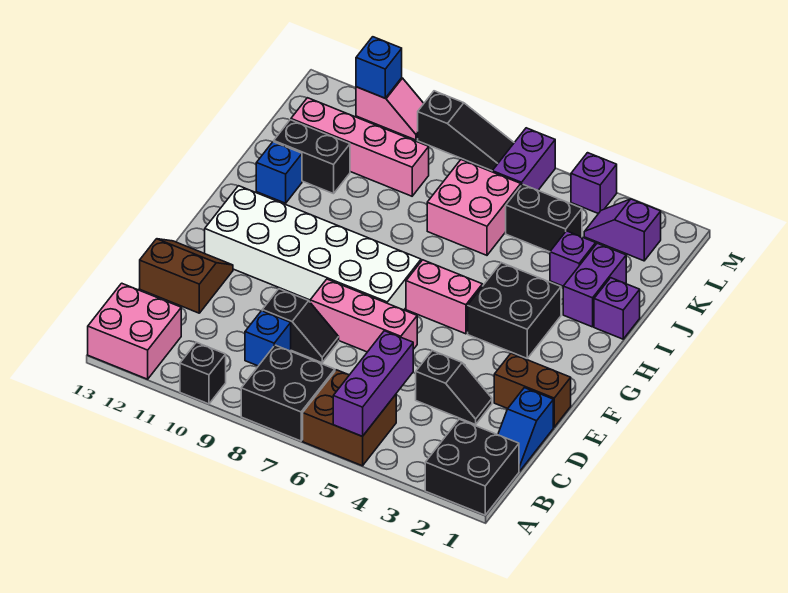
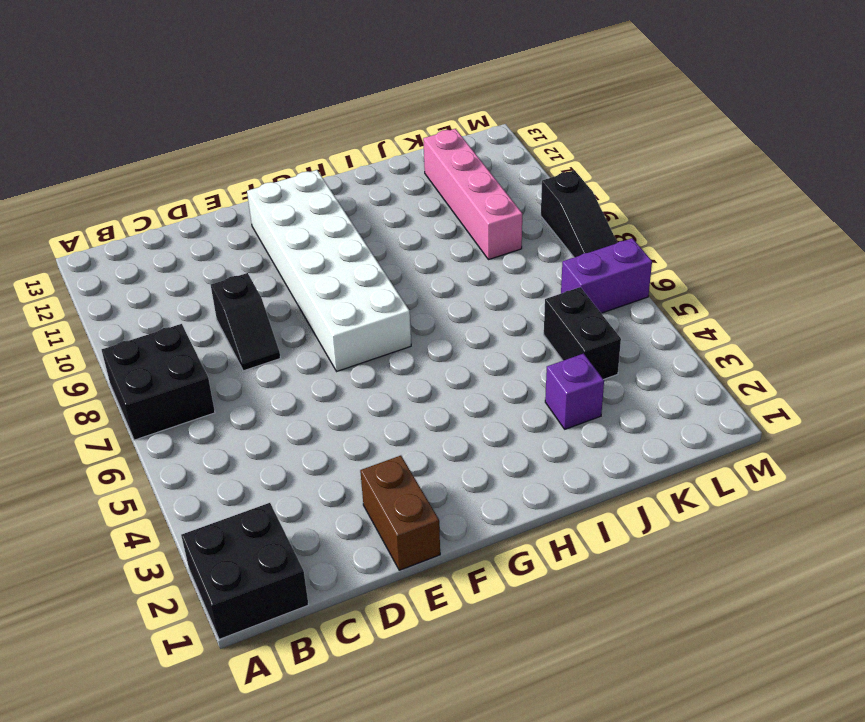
none -> brown 2x2 brick [303,370,396,466]
none -> black 1x1 brick [180,342,226,404]
none -> pink 2x2 brick [88,283,181,379]
none -> blue 1x2 slope [498,388,553,471]

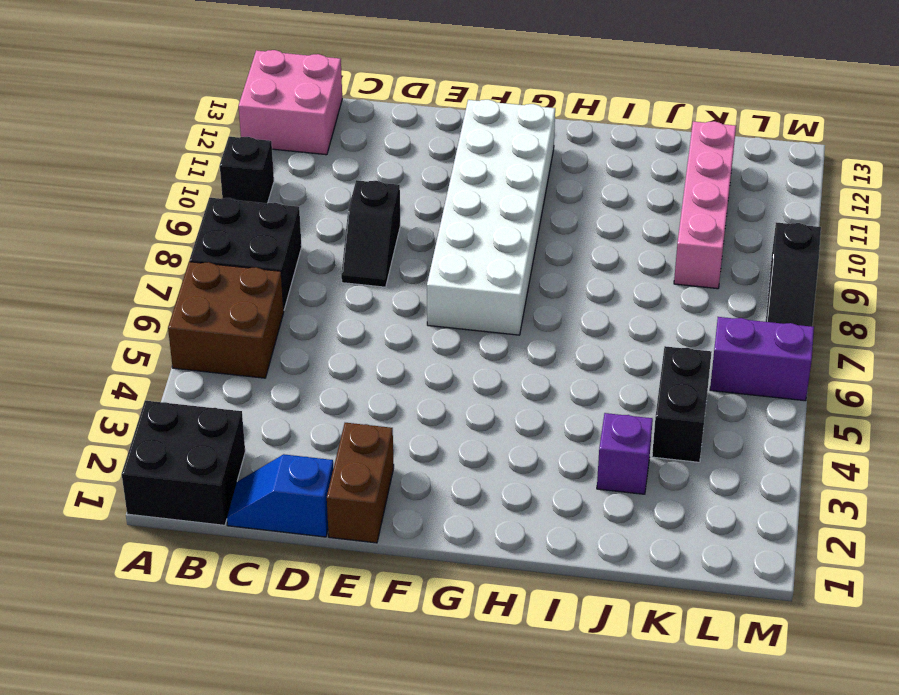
none -> blue 1x1 brick [245,311,291,366]
none -> black 1x2 slope [416,351,492,424]
none -> brown 2x2 slope [140,239,233,313]
none -> pink 1x3 brick [310,279,417,352]

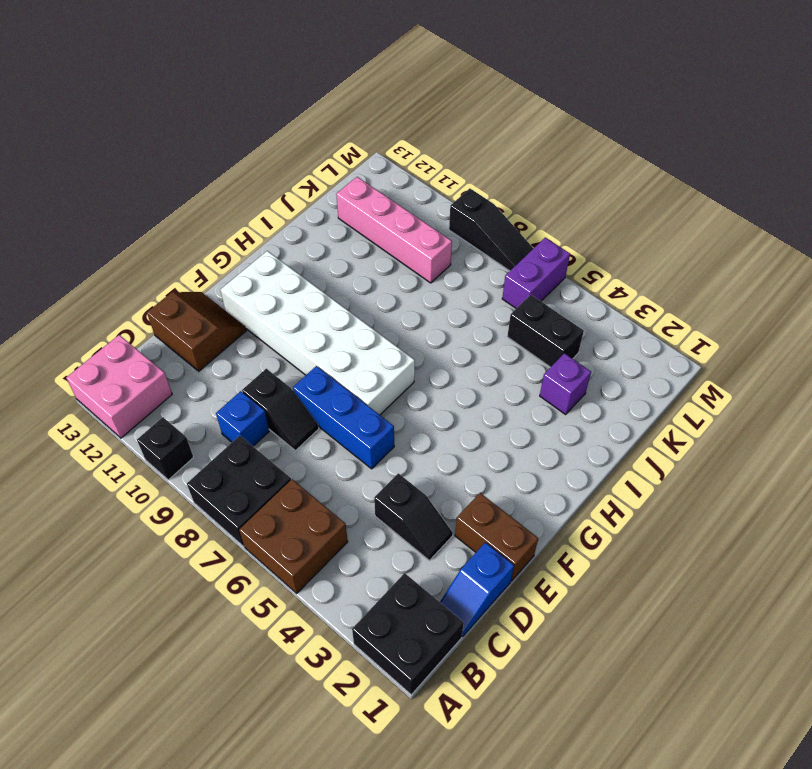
blue 1x3 brick [293,366,394,469] -> pink 1x3 brick [310,279,417,352]
none -> black 2x2 brick [468,263,561,358]
none -> pink 1x2 brick [406,260,482,334]
none -> purple 1x1 brick [594,278,640,339]
none -> purple 1x2 brick [563,243,626,327]

